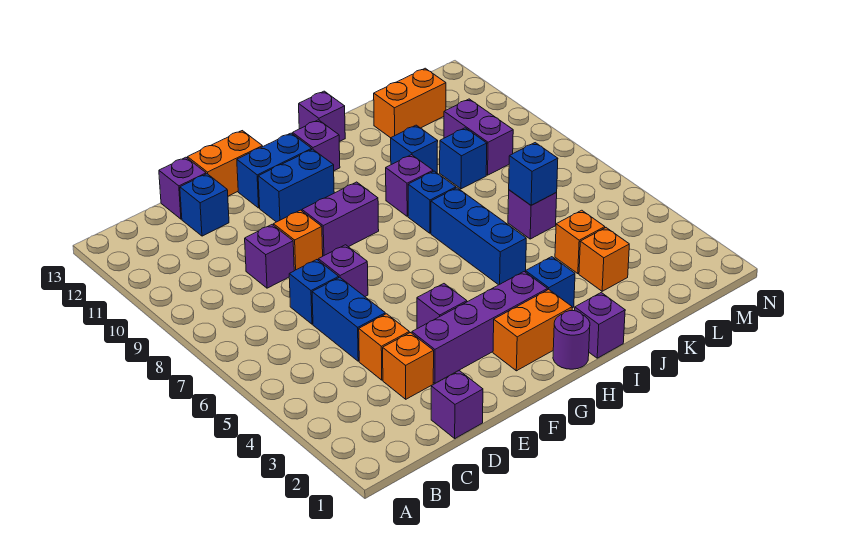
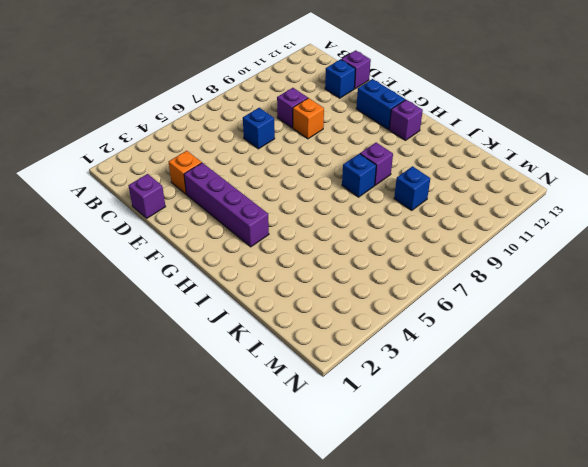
none -> orange 1x1 brick [359,314,409,380]
none -> blue 1x2 brick [312,277,385,361]
none -> purple 1x1 brick [318,245,368,296]
none -> orange 1x2 brick [187,131,262,196]

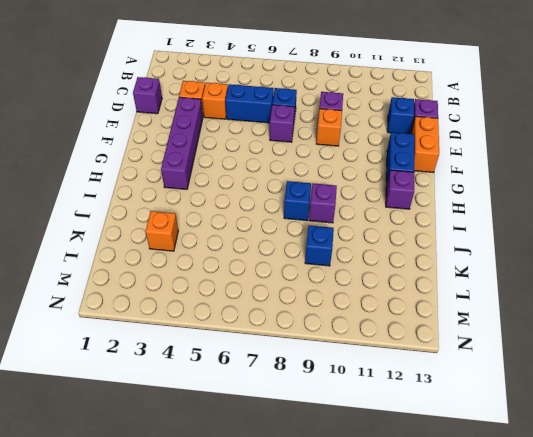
none -> purple 1x1 brick [417,284,467,329]
none -> purple 1x2 brick [302,182,379,256]
none -> blue 1x2 brick [258,149,334,222]
none -> orange 1x2 brick [493,289,572,371]

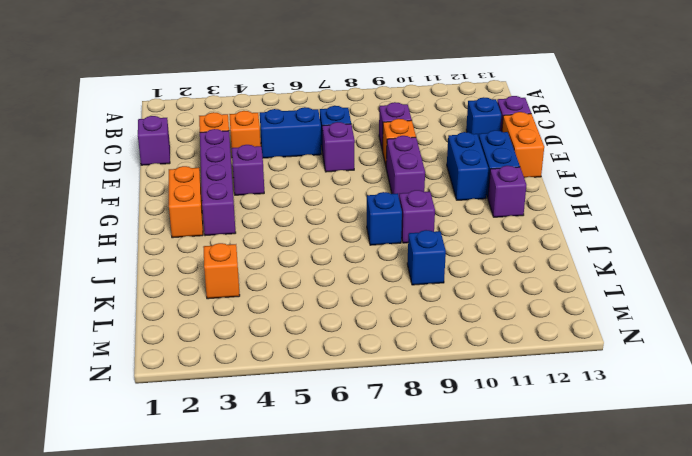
none -> purple 1x1 round brick [553,311,590,369]
none -> purple 1x1 brick [575,293,625,358]
none -> blue 1x1 brick [526,257,575,308]
none -> blue 1x3 brick [431,188,526,285]

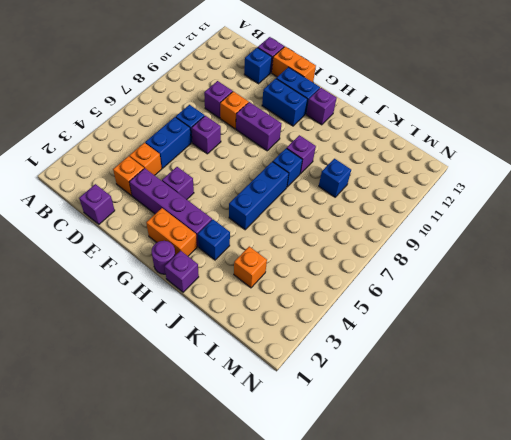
none -> purple 1x1 brick [299,91,345,142]
none -> blue 1x1 brick [391,125,438,173]
none -> orange 1x1 brick [555,210,605,274]
none -> purple 1x1 brick [508,190,557,239]

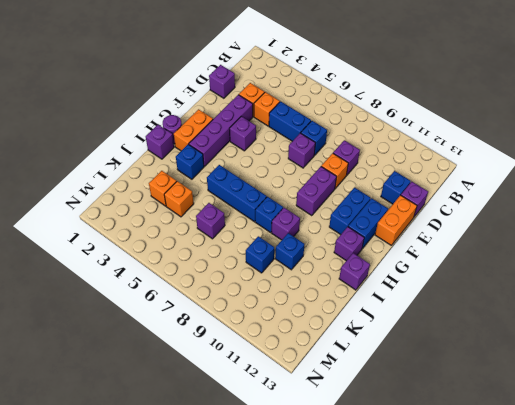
none -> orange 1x2 brick [374,68,446,138]
none -> purple 1x2 brick [444,99,513,175]
none -> blue 1x1 brick [509,143,558,205]

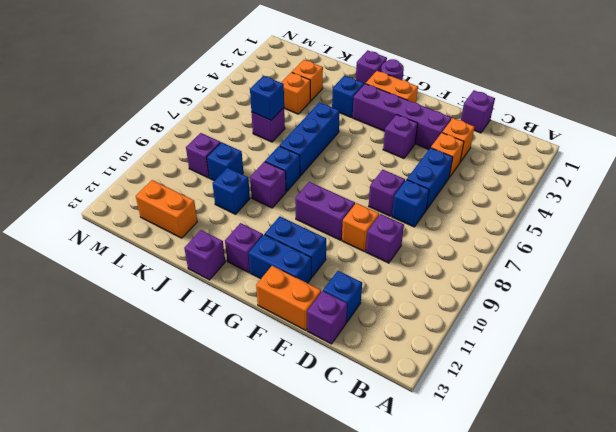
purple 1x1 brick [186,133,221,178] -> purple 1x2 brick [444,99,513,175]

